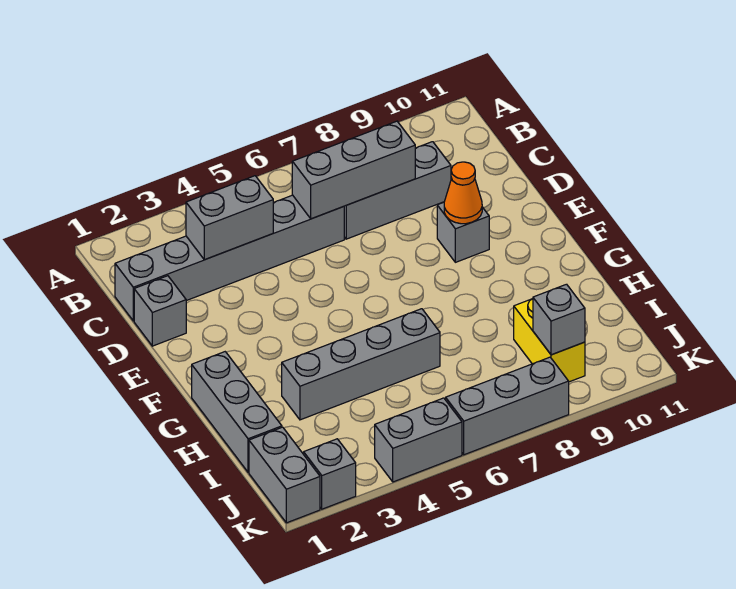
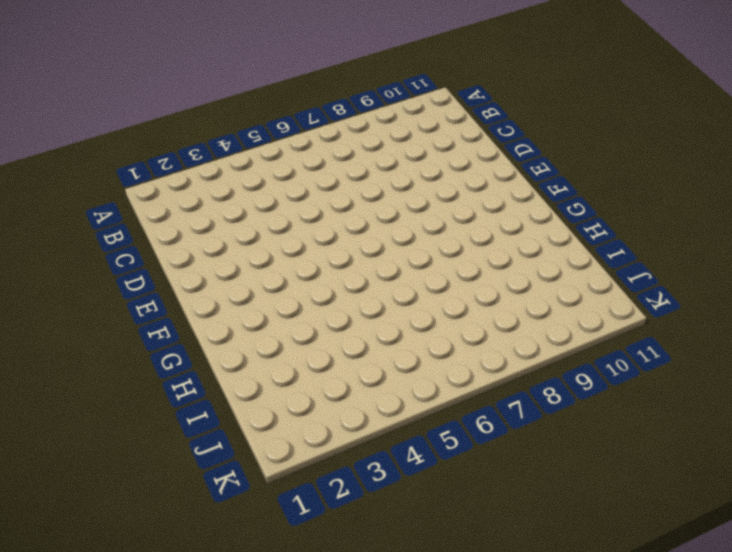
none -> grey 1x6 brick [115,195,344,321]
none -> grey 1x3 brick [344,142,451,239]
none -> grey 1x1 brick [134,276,186,346]

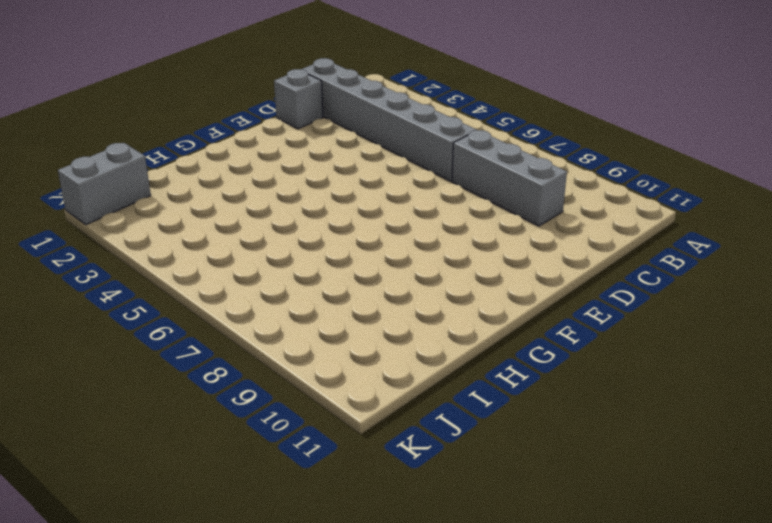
none -> grey 1x1 brick [437,202,489,262]
none -> grey 1x3 brick [192,352,282,472]
none -> grey 1x4 brick [282,309,440,420]

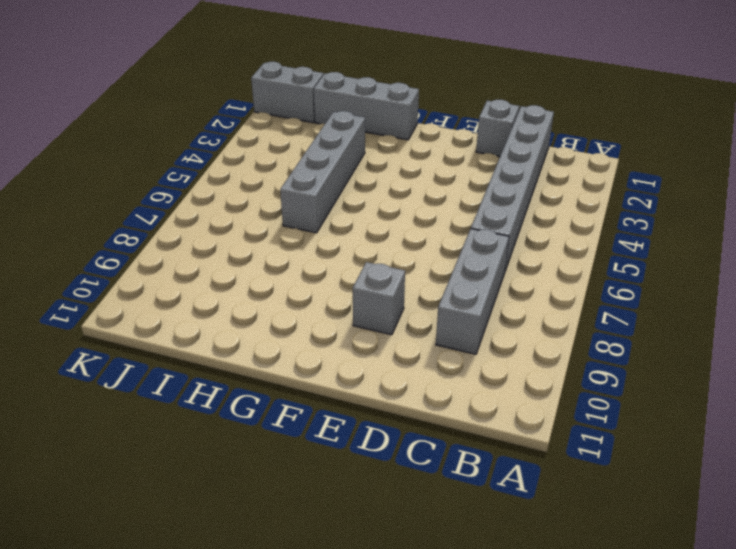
none -> yellow 1x2 brick [514,299,585,382]
none -> grey 1x1 brick [304,439,356,509]
none -> grey 1x2 brick [375,398,462,482]

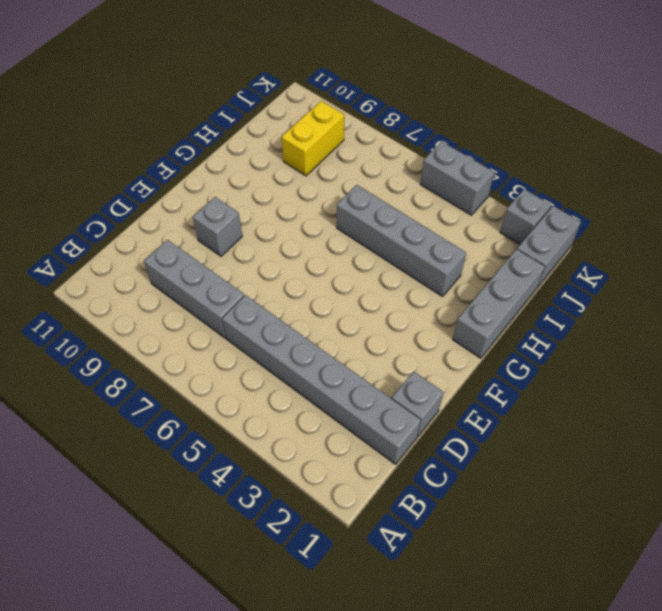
none -> grey 1x3 brick [446,357,569,455]
none -> grey 1x2 brick [186,176,273,260]
none -> grey 1x3 brick [292,121,415,219]

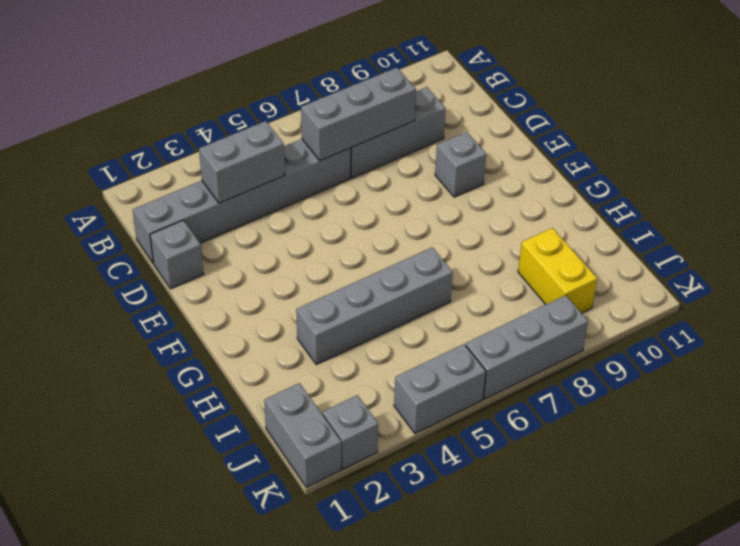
none -> grey 1x3 brick [192,352,282,472]
none -> orange 1x1 cone [444,162,482,224]
none -> grey 1x1 brick [533,284,585,355]

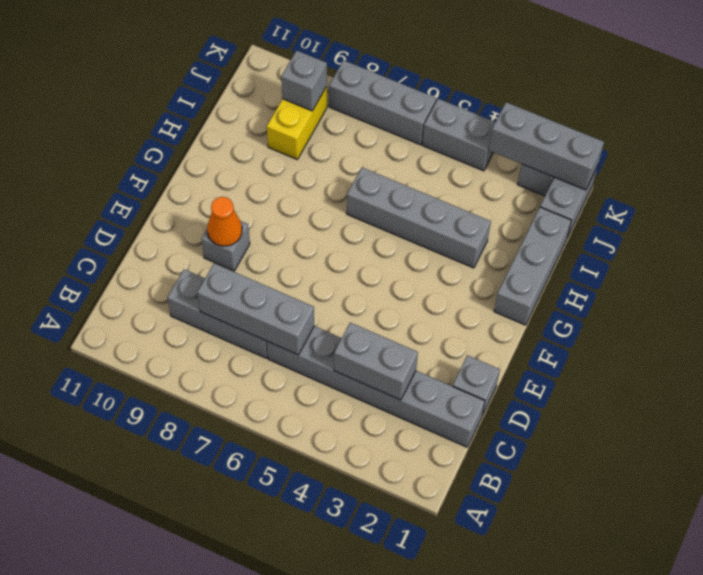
grey 1x3 brick [489,102,604,190] -> none

